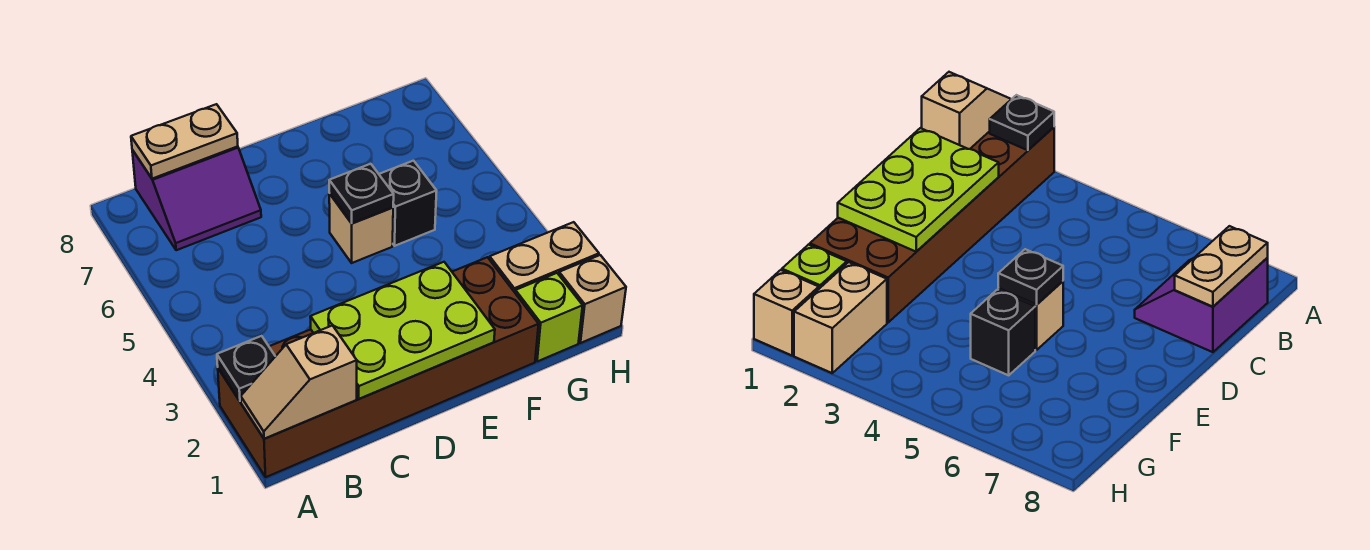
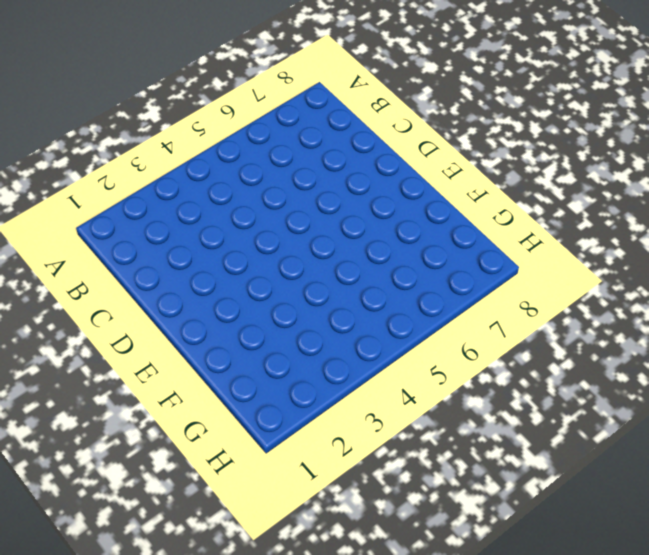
none -> brown 2x6 brick [218,257,539,477]
none -> purple 2x2 slope [132,146,261,250]
none -> tan 1x1 brick [329,193,393,263]

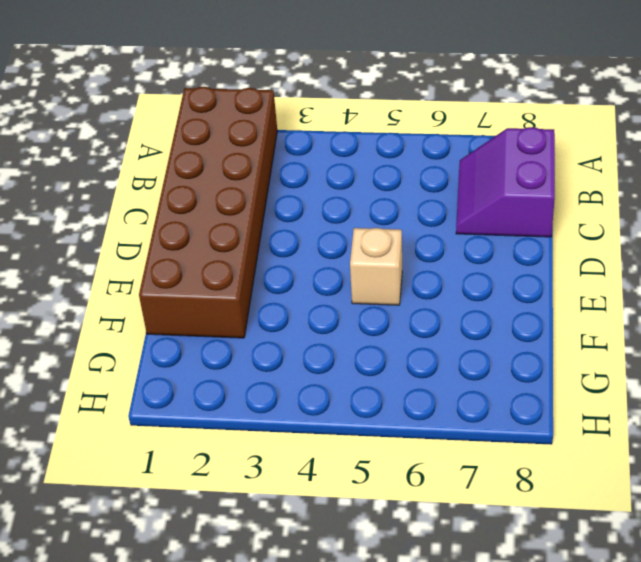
none -> black 1x1 brick [379,161,437,246]
none -> lime 1x1 brick [515,273,583,362]
none -> tan 1x2 brick [490,222,599,292]

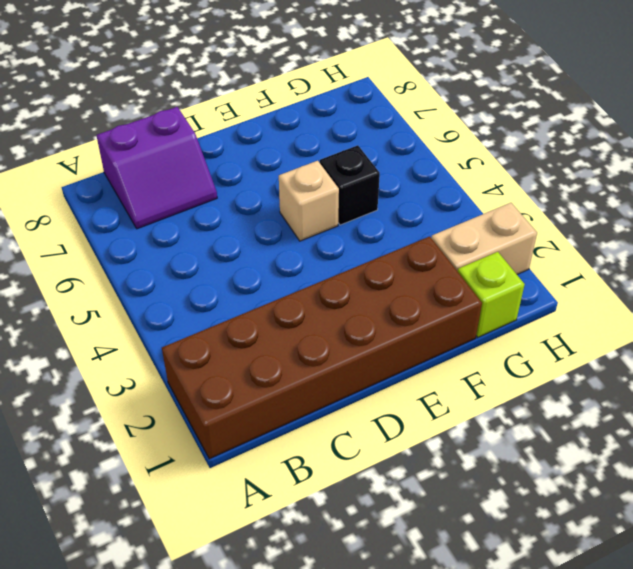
none -> tan 1x1 brick [559,255,626,343]
none -> tan 1x2 slope [241,325,357,439]
none -> black 1x1 plate [217,336,275,401]

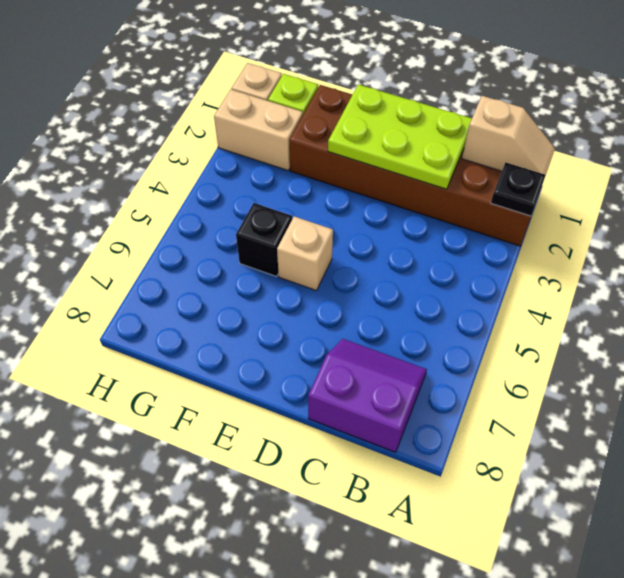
none -> tan 1x2 plate [131,104,238,179]
none -> black 1x1 plate [329,164,394,223]

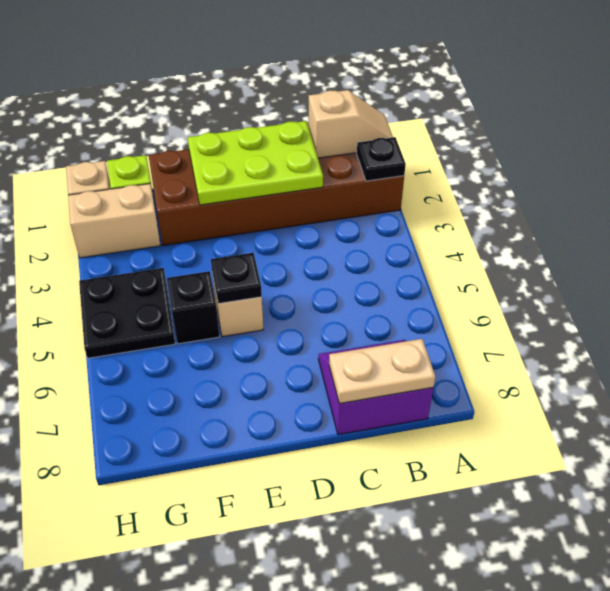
black 2x2 plate [79,268,175,358] -> none

